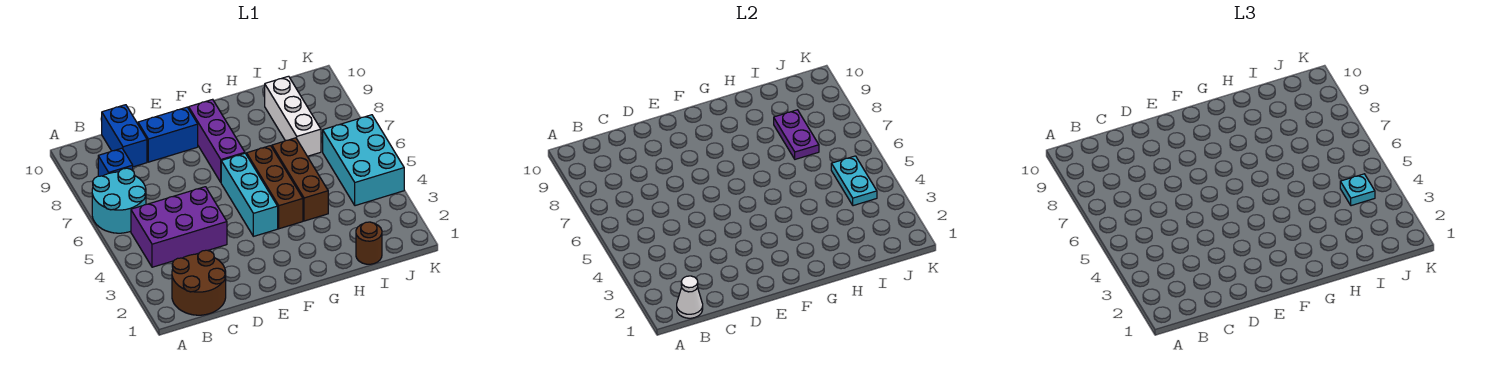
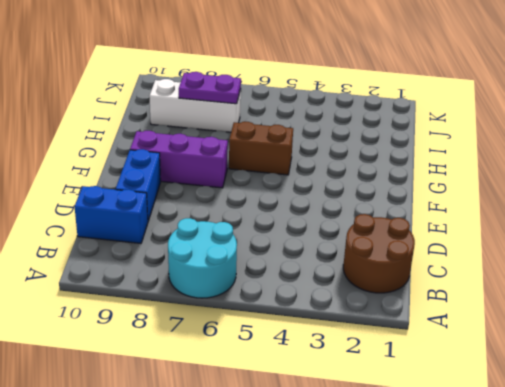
brown 1x2 brick [229,122,293,175] -> brown 1x3 brick [247,146,303,229]
none -> purple 2x3 brick [131,187,227,267]
none -> blue 1x1 brick [98,148,133,176]
none -> cyan 1x3 brick [221,153,278,236]

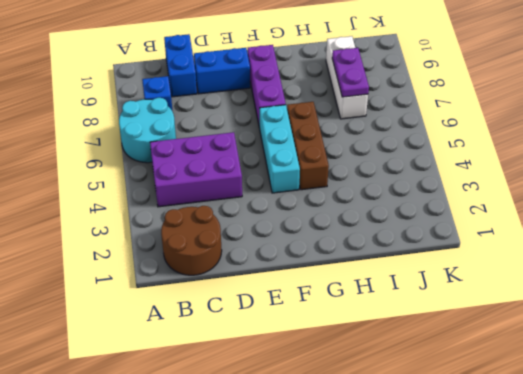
none -> brown 1x3 brick [272,138,328,221]
none -> brown 1x1 round brick [356,222,382,264]
none -> cyan 2x3 brick [323,115,404,206]

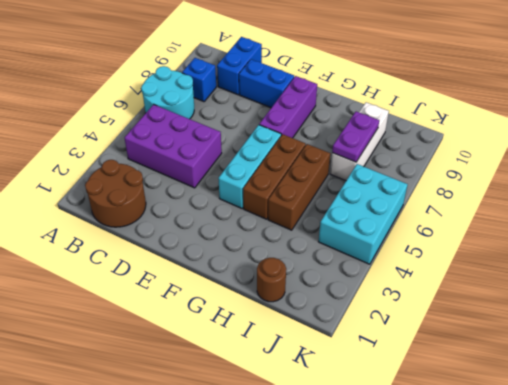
none -> white 1x1 cone [677,276,703,318]
none -> cyan 1x2 plate [831,156,877,206]
none -> cyan 1x1 plate [1340,174,1375,206]

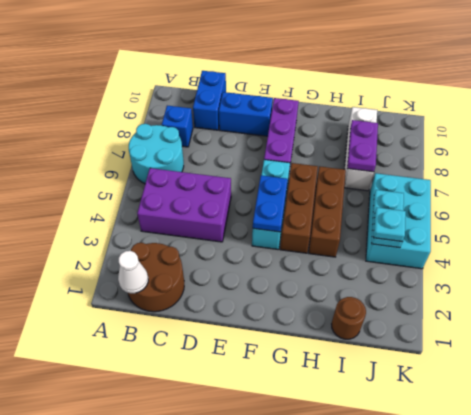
blue 1x2 plate [253,175,288,232] -> none

